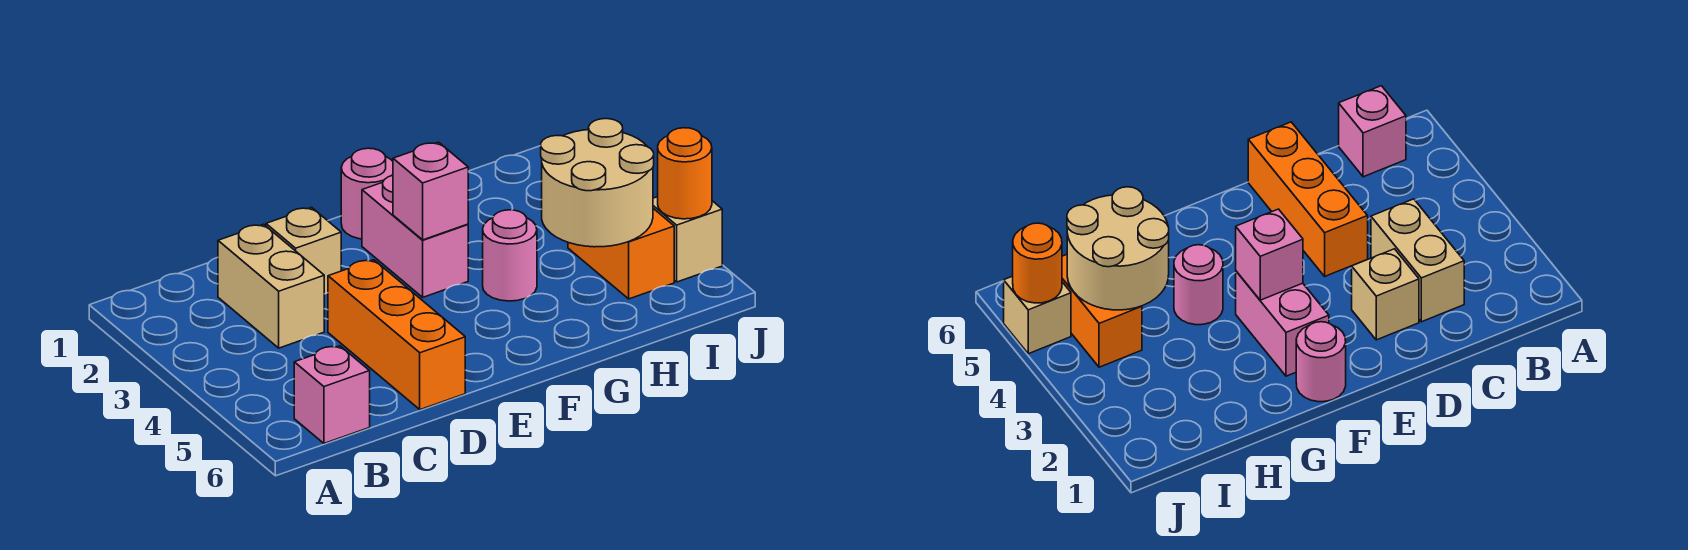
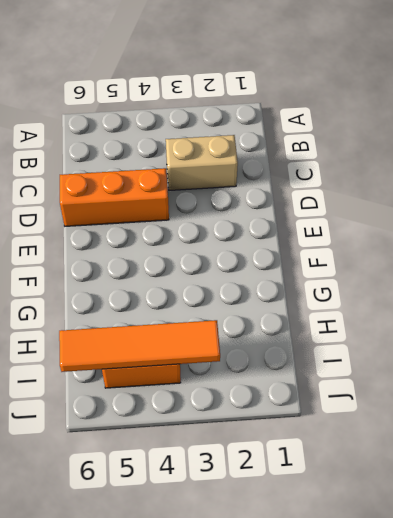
orange 1x4 tile [59,320,220,372] -> tan 2x2 round brick [541,119,654,247]
none -> pink 1x1 brick [294,346,370,443]
none -> tan 1x1 brick [266,207,341,294]
none -> pink 1x1 round brick [341,148,393,239]

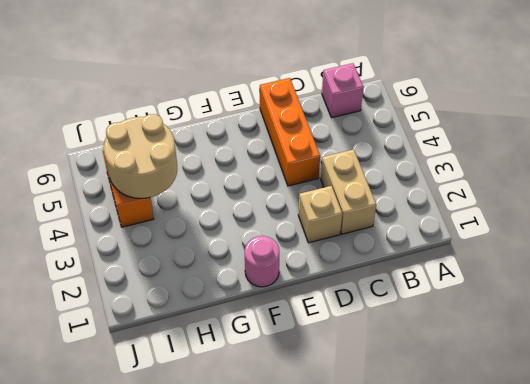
none -> pink 1x2 brick [362,175,468,297]
none -> pink 1x1 round brick [483,210,537,301]
none -> tan 1x1 brick [653,197,722,282]

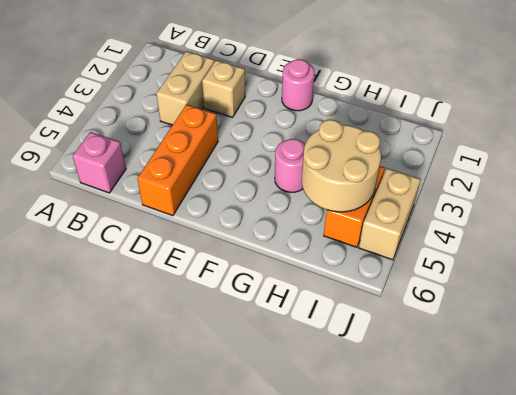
tan 1x2 brick [359,168,421,260] -> tan 1x1 brick [653,197,722,282]
none -> pink 1x2 brick [362,175,468,297]
none -> pink 1x1 brick [393,142,468,240]
none -> orange 1x1 round brick [658,128,712,219]

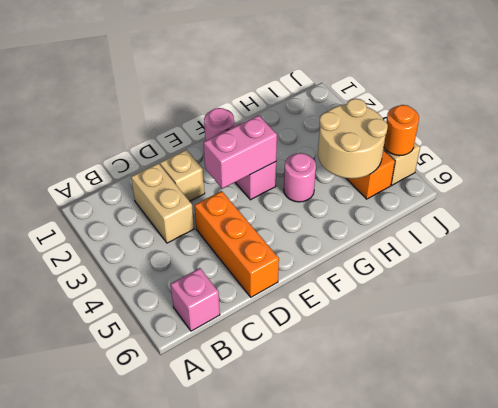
pink 1x2 brick [203,115,277,189] -> pink 1x1 brick [393,142,468,240]

